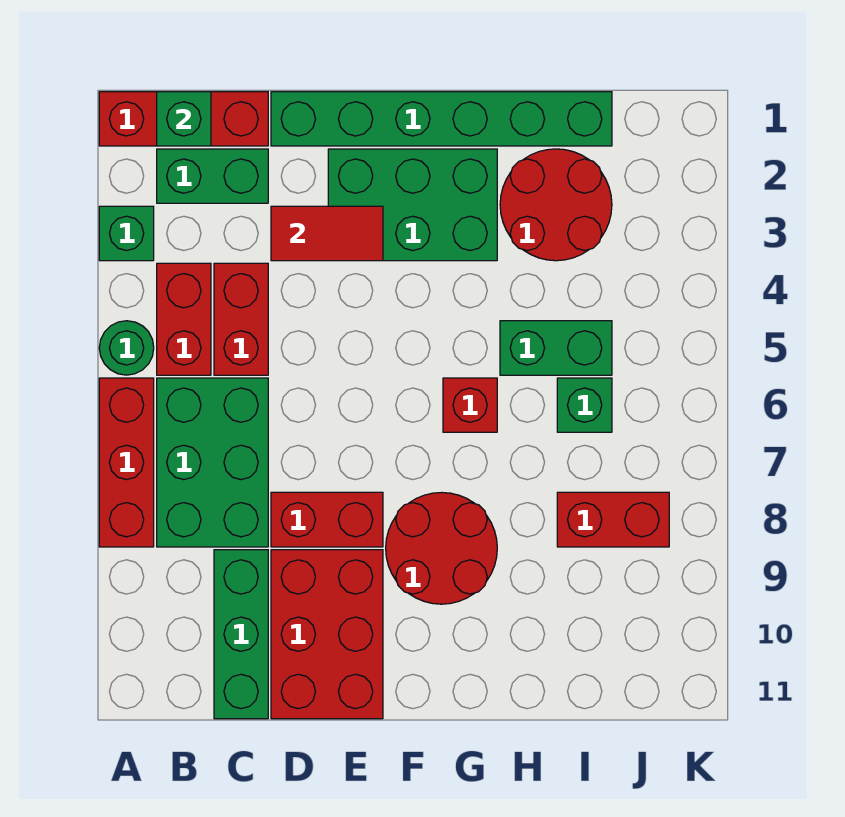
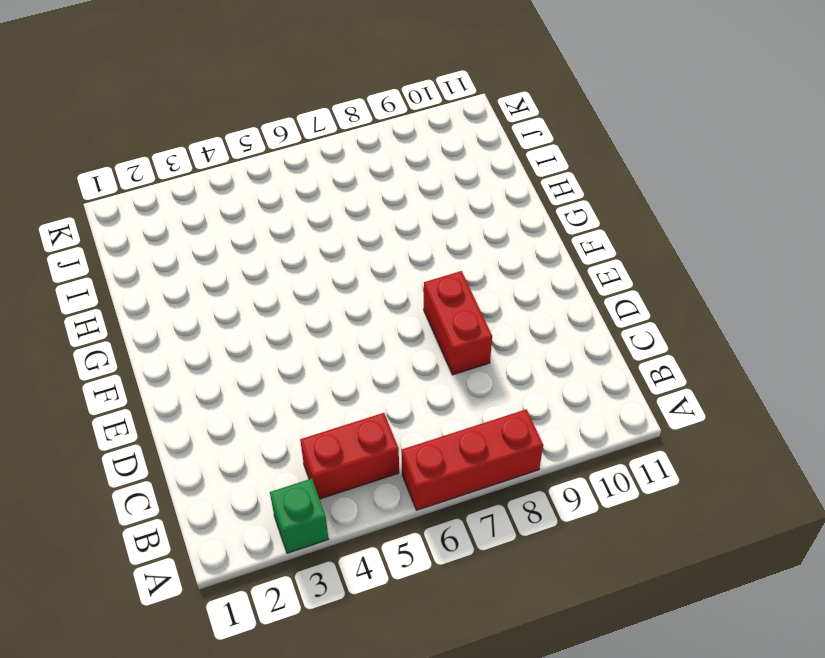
none -> red 1x3 brick [99,92,268,146]
none -> green 1x1 round brick [99,321,154,375]
none -> green 1x2 brick [157,149,268,203]

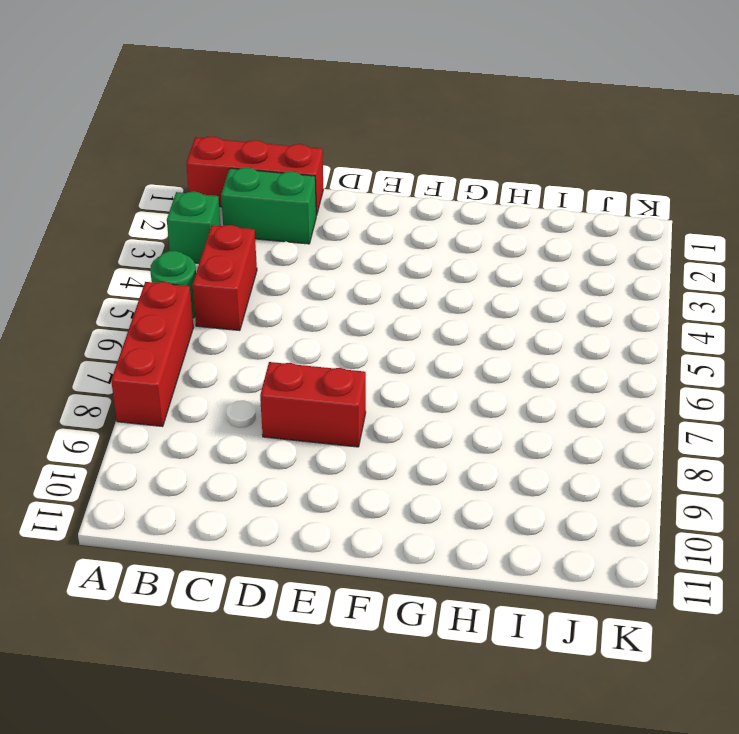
none -> green 2x3 brick [157,378,268,547]
none -> red 1x2 brick [214,263,268,375]
none -> green 1x3 brick [214,550,268,719]

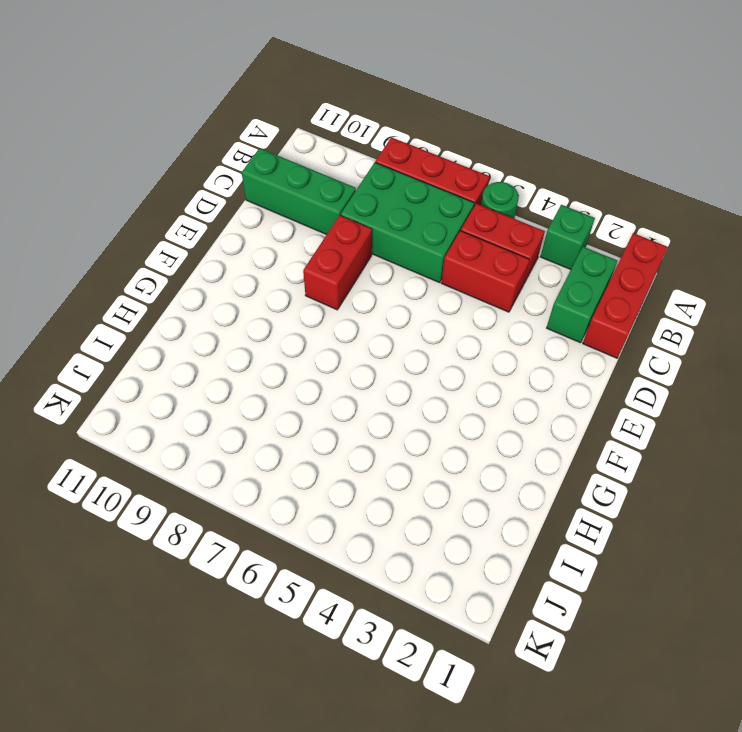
none -> green 1x6 brick [271,92,612,146]
none -> red 2x3 brick [271,550,383,719]
none -> green 2x3 brick [328,149,497,261]

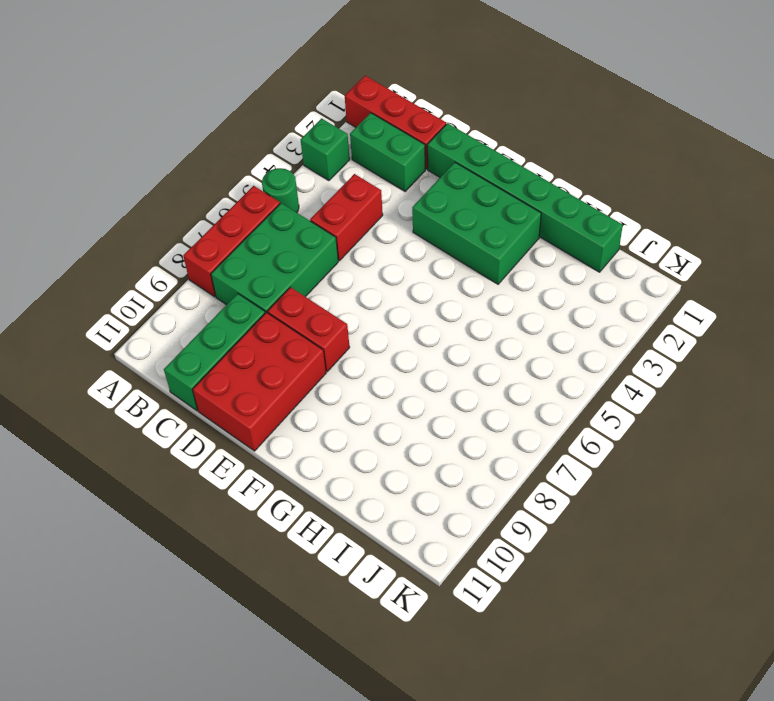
none -> red 1x2 brick [157,263,211,375]
none -> red 2x2 round brick [386,492,497,604]
none -> red 1x1 brick [443,378,497,432]

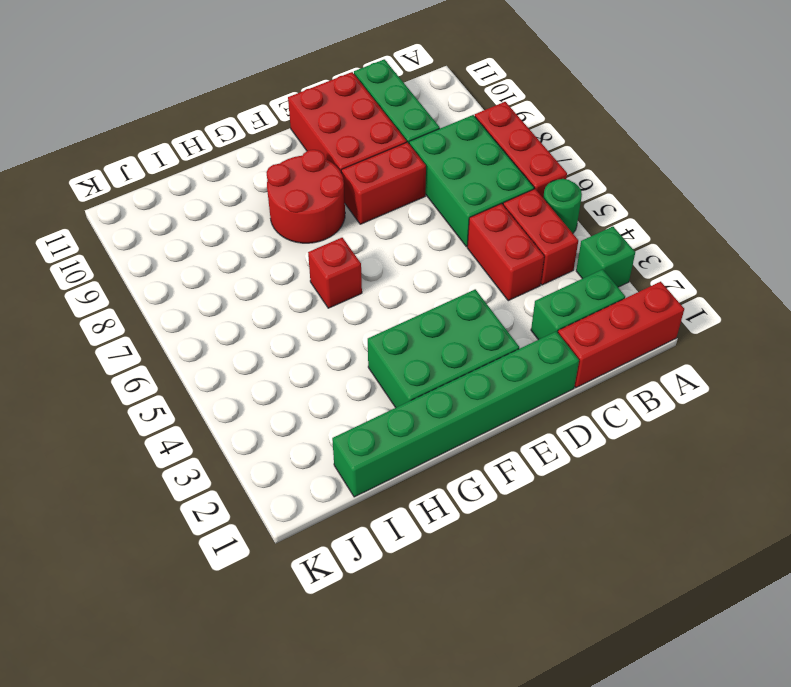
none -> red 2x2 round brick [500,149,612,261]
none -> green 1x2 brick [500,321,612,375]
none -> green 1x1 brick [557,378,612,432]

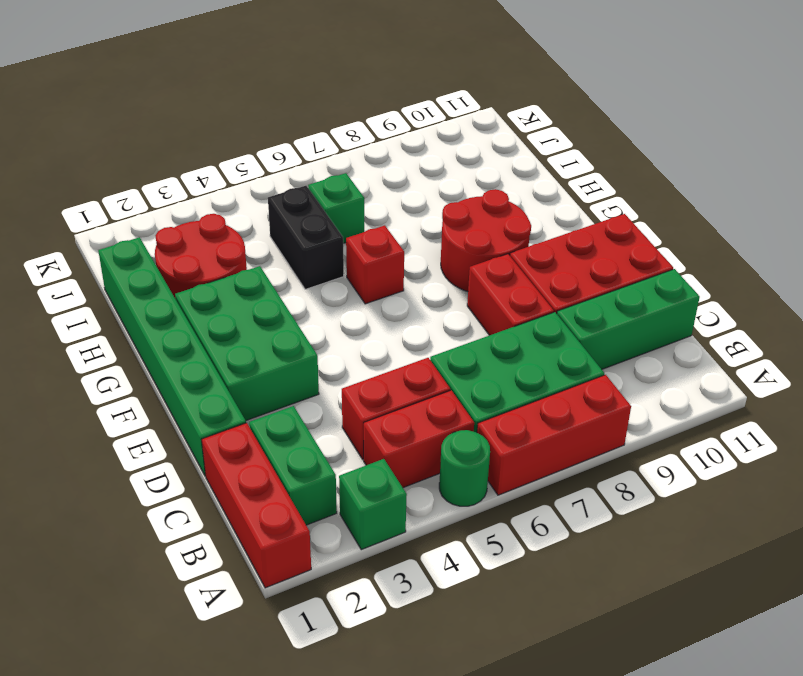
black 1x2 brick [268,186,344,289] -> green 1x2 brick [500,321,612,375]
none -> red 1x2 brick [557,492,669,547]
none -> green 1x1 brick [157,92,211,146]
none -> red 1x2 tile [271,206,383,261]

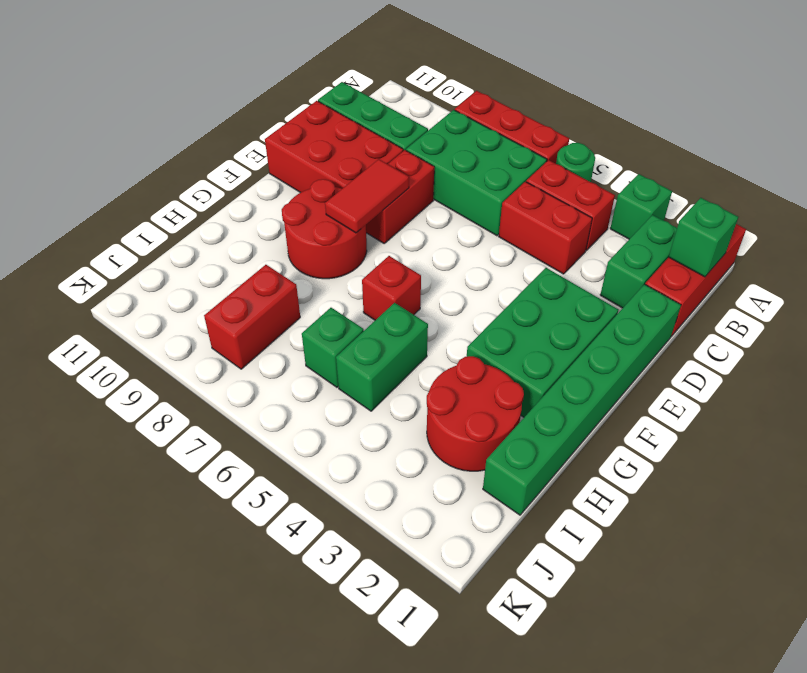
red 1x2 tile [325,159,409,233] -> red 1x2 tile moved to [271,206,383,261]

